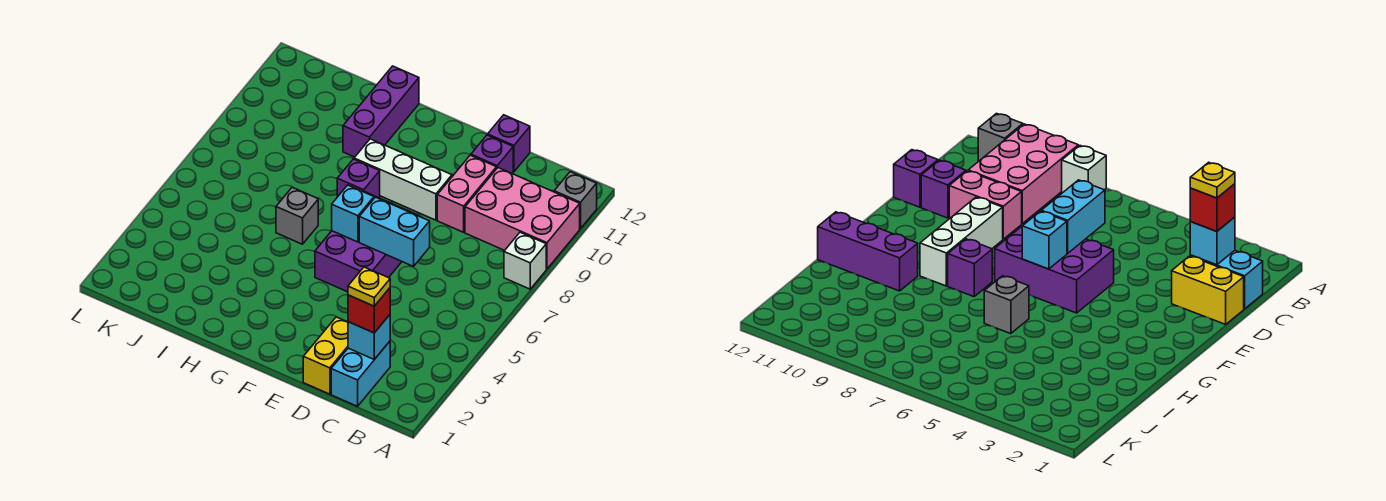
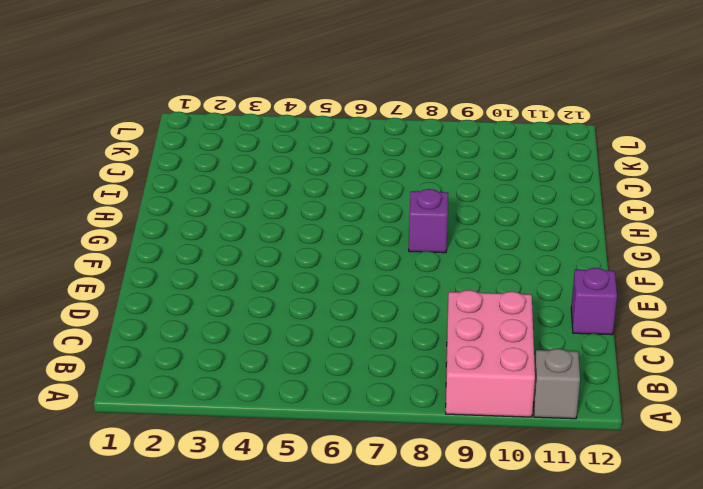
none -> white 1x1 brick [504,232,546,289]
none -> cyan 1x2 brick [331,341,390,406]
none -> yellow 1x2 brick [303,317,348,394]

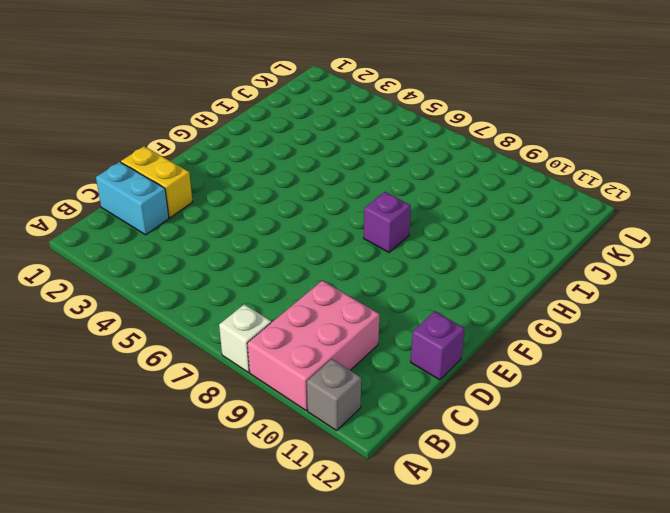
none -> pink 1x2 brick [437,155,497,232]
none -> purple 1x1 brick [471,135,513,174]
none -> purple 2x3 brick [315,192,418,292]

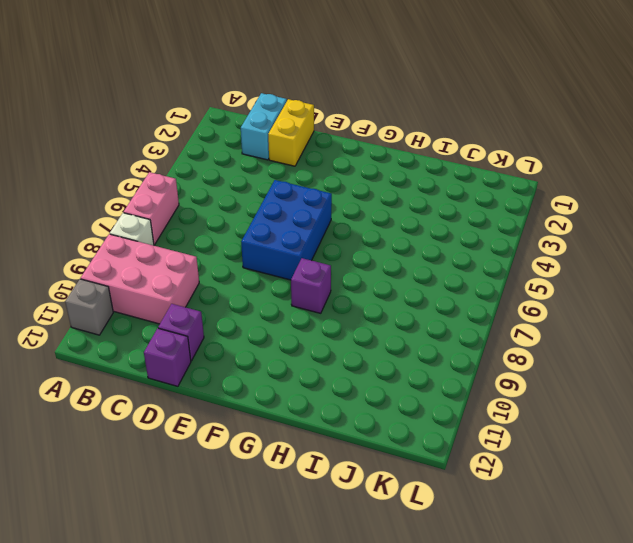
pink 1x2 brick [124,172,179,245] -> pink 1x2 brick moved to [437,155,497,232]
blue 2x3 brick [241,180,332,280] -> purple 2x3 brick [315,192,418,292]
none -> white 1x3 brick [354,139,452,220]
none -> grey 1x1 brick [276,187,318,244]
none -> purple 1x3 brick [343,66,419,157]

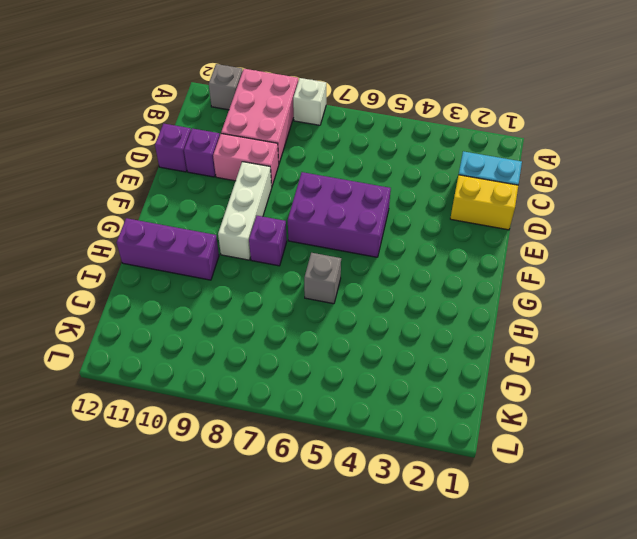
none -> cyan 1x1 brick [348,315,390,359]
none -> cyan 1x2 brick [359,197,430,266]
none -> cyan 1x1 brick [332,185,374,242]

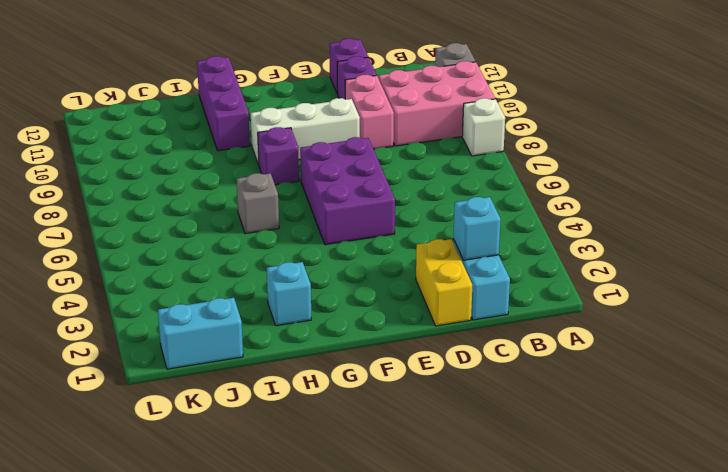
cyan 1x1 brick [267,262,311,326] -> cyan 1x1 brick moved to [332,185,374,242]
cyan 1x2 brick [158,298,243,369] -> cyan 1x2 brick moved to [359,197,430,266]
none -> red 1x1 brick [348,288,390,333]
none -> yellow 1x1 plate [348,267,390,306]

